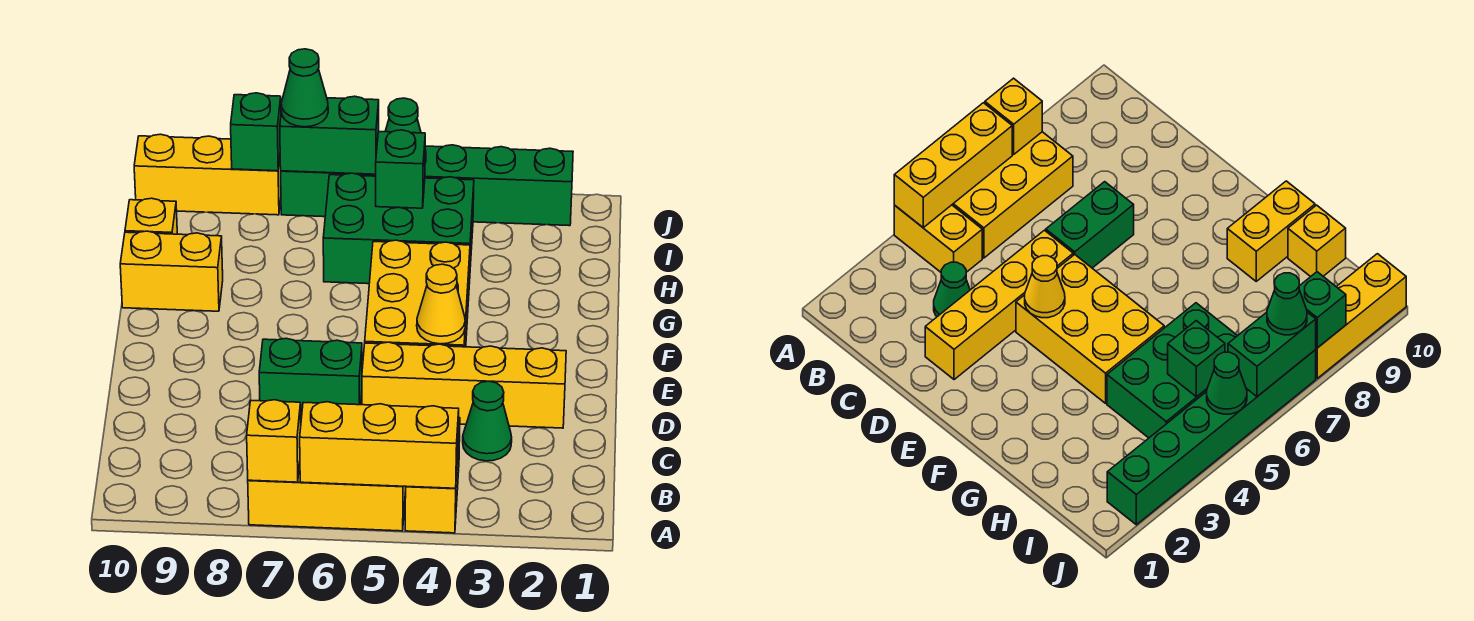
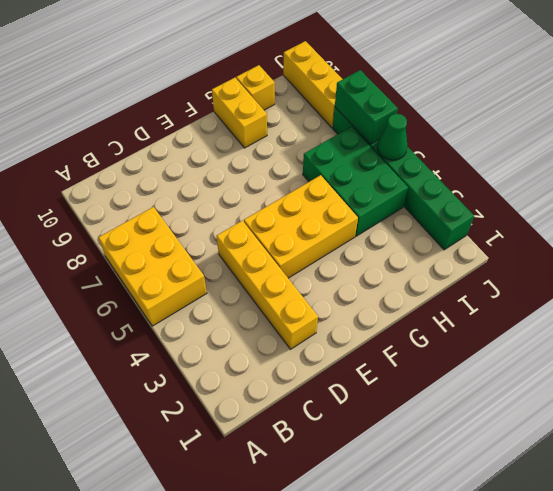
none -> yellow 1x2 brick [405,418,460,533]
none -> green 1x1 cone [463,381,512,461]
none -> green 1x2 brick [259,338,362,412]

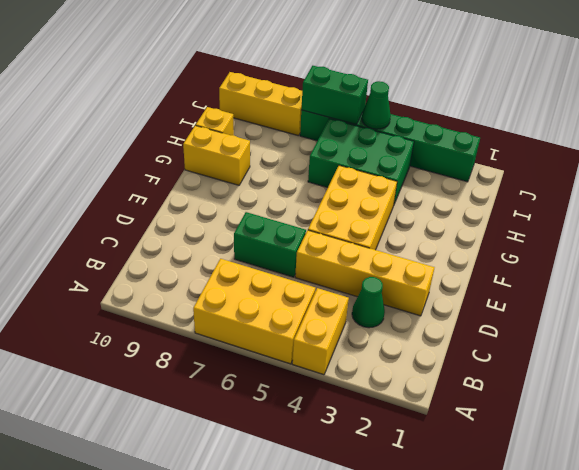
none -> yellow 1x3 brick [300,402,459,488]
none -> yellow 1x1 brick [247,400,301,482]
none -> yellow 1x1 cone [417,264,465,344]

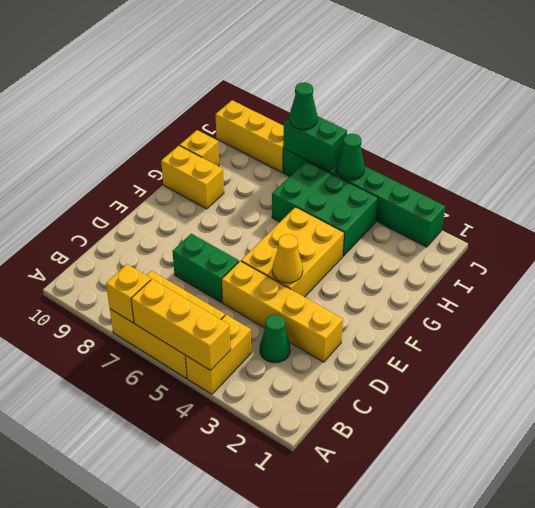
none -> green 1x1 brick [375,130,425,208]
none -> green 1x1 brick [231,93,281,171]

